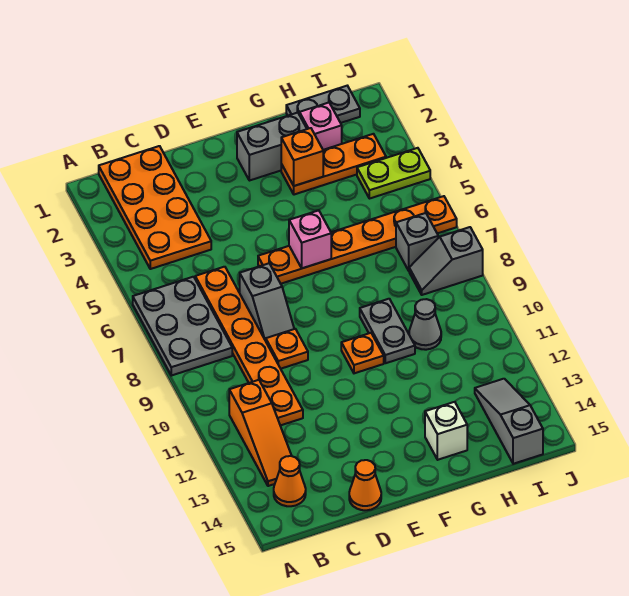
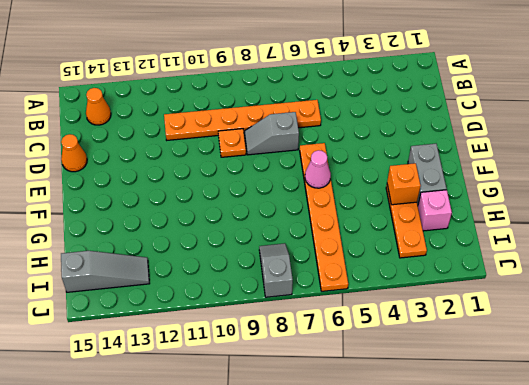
pink 1x1 cone [305,150,331,188] -> pink 1x1 brick [289,210,331,268]
none -> grey 2x3 plate [133,277,232,376]
none -> orange 2x4 plate [99,146,211,269]
none -> orange 1x3 slope [229,380,292,486]

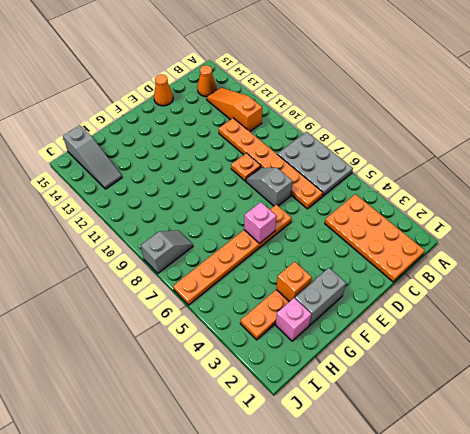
none -> orange 1x1 plate [341,333,384,373]
none -> grey 1x2 plate [360,299,415,363]
none -> white 1x1 brick [425,402,467,460]

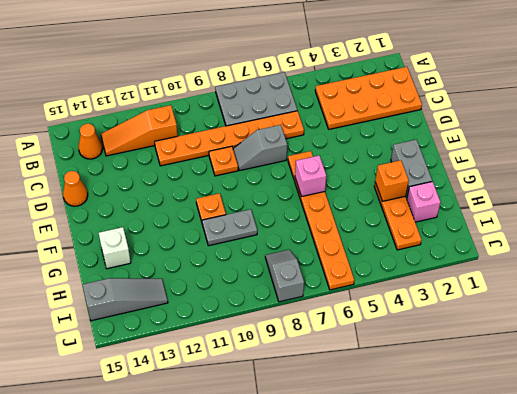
none -> grey 1x2 plate [286,86,360,123]
none -> grey 1x1 cone [409,299,441,350]
none -> lime 1x2 plate [357,148,430,199]

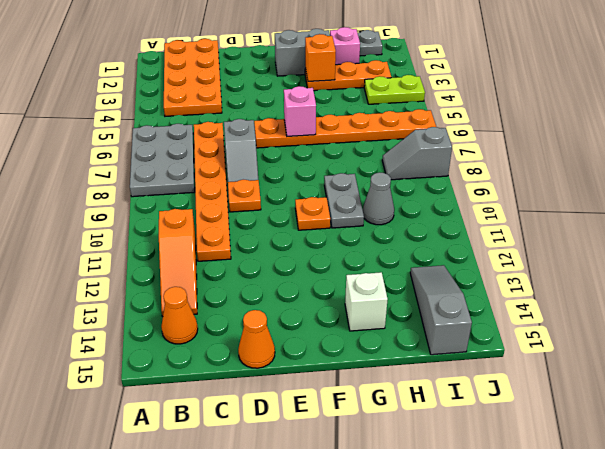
none -> grey 1x1 brick [396,213,438,271]

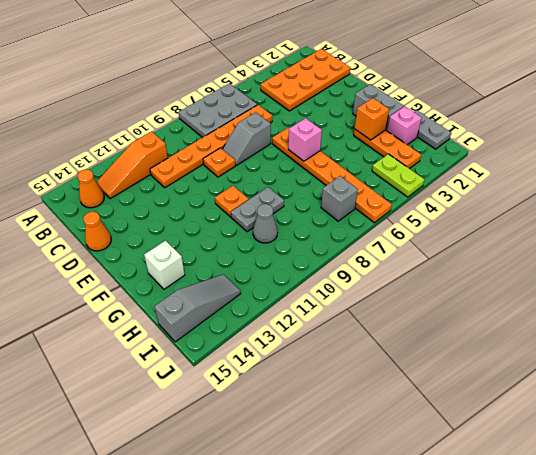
none -> grey 1x2 slope [409,227,483,295]

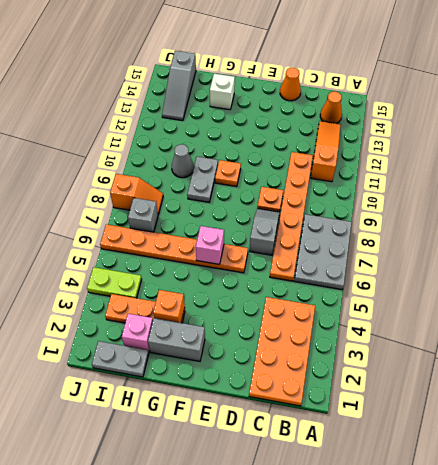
orange 1x2 slope [110,174,163,214] -> grey 1x2 slope [409,227,483,295]

